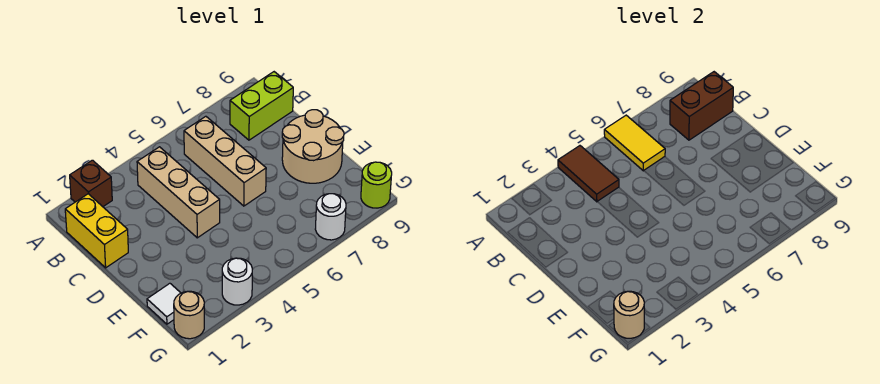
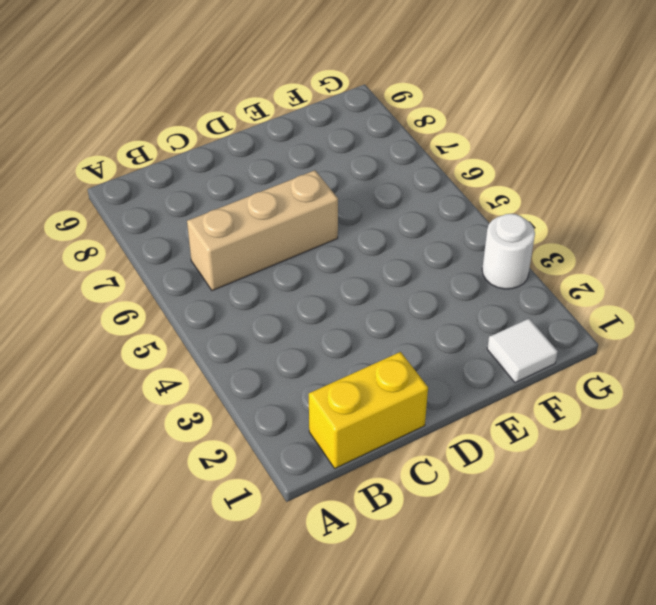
none -> brown 1x1 brick [70,160,112,207]
none -> tan 1x3 brick [137,147,220,238]
none -> lime 1x2 brick [230,72,293,140]

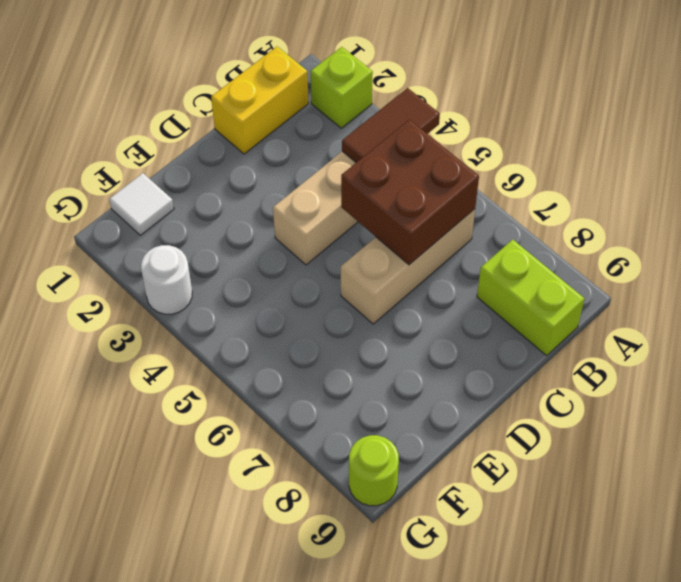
lime 1x1 brick [310,47,373,128] -> brown 1x1 brick [70,160,112,207]
brown 2x2 brick [341,120,479,265] -> yellow 1x2 tile [604,115,665,171]
none -> tan 2x2 round brick [282,110,344,183]
none -> tan 1x1 round brick [174,291,204,339]
none -> white 1x1 round brick [315,194,346,240]

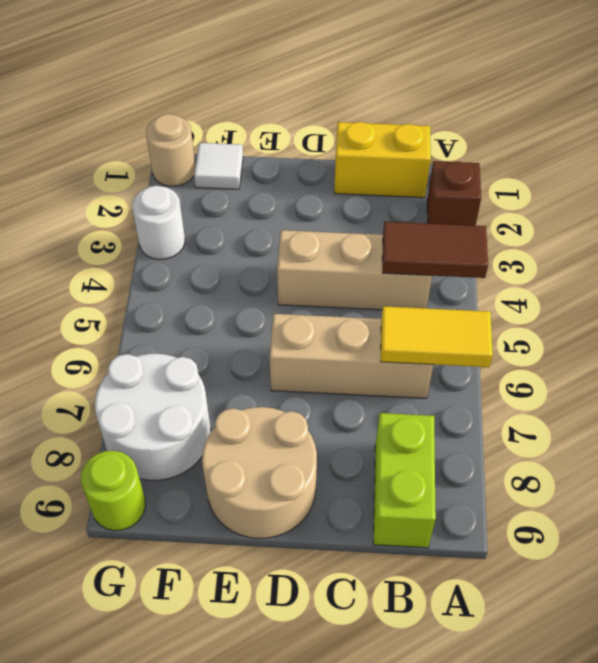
white 2x2 round brick [95,354,211,480] -> white 1x1 round brick [315,194,346,240]
none -> brown 1x2 brick [670,72,733,140]
none -> tan 1x1 round brick [614,291,644,338]

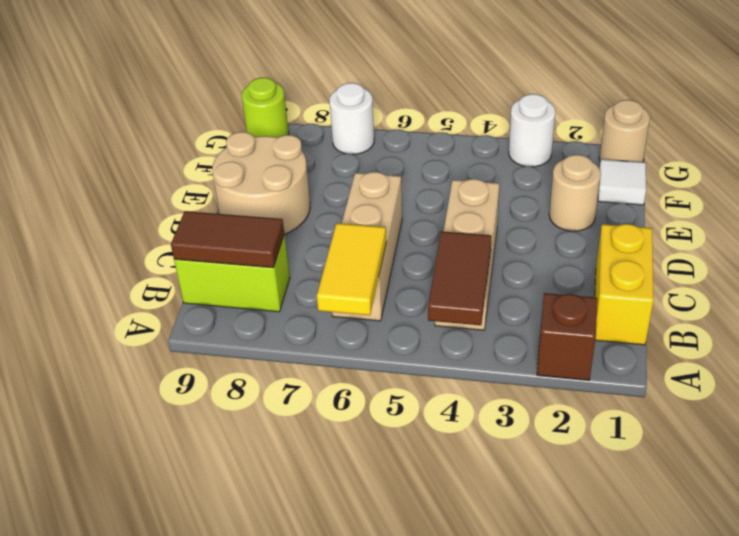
brown 1x2 tile [171,211,284,268] -> brown 1x2 brick [670,72,733,140]
tan 1x1 round brick [549,155,601,231] -> tan 1x1 round brick moved to [614,291,644,338]

